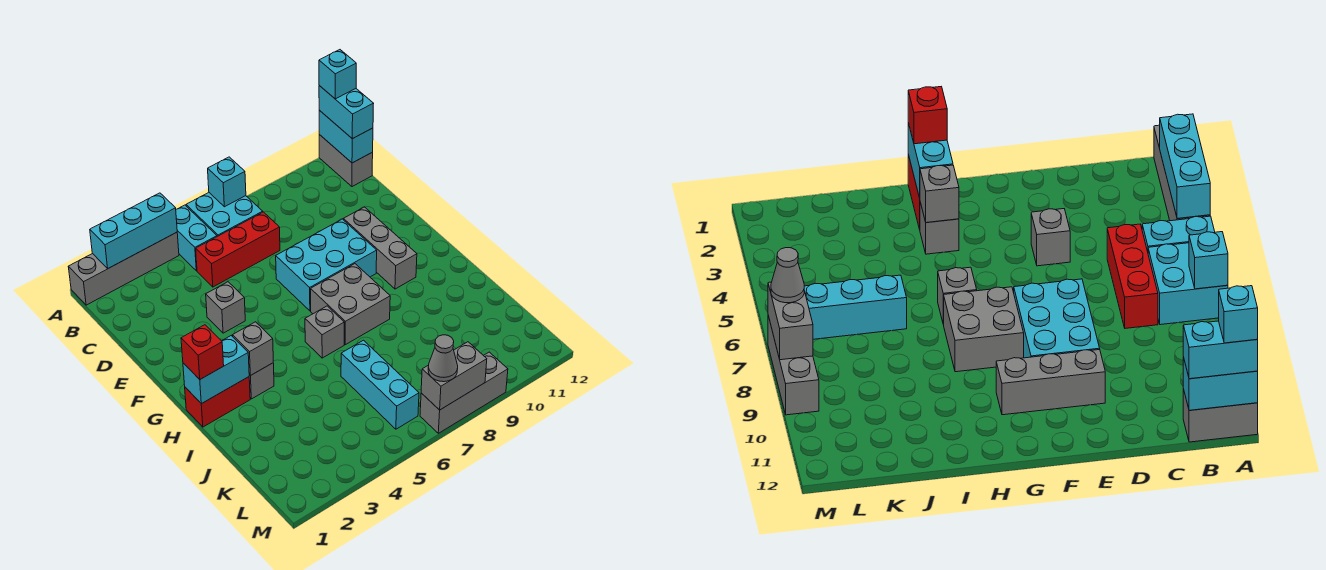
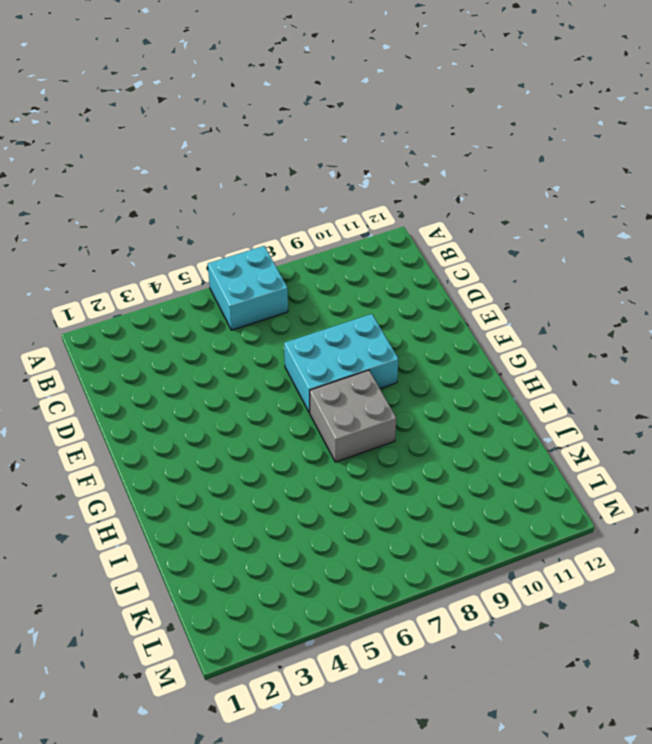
none -> grey 1x4 brick [68,232,179,305]
none -> cyan 1x2 brick [176,205,217,271]
none -> grey 1x2 brick [319,135,373,187]

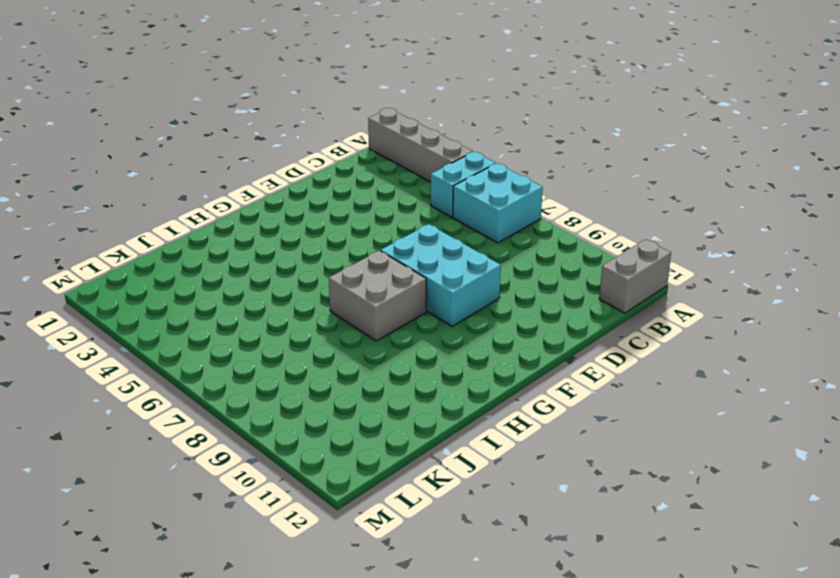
none -> red 1x3 brick [196,212,280,287]
none -> grey 1x1 brick [206,282,245,333]
none -> grey 1x3 brick [343,207,417,289]

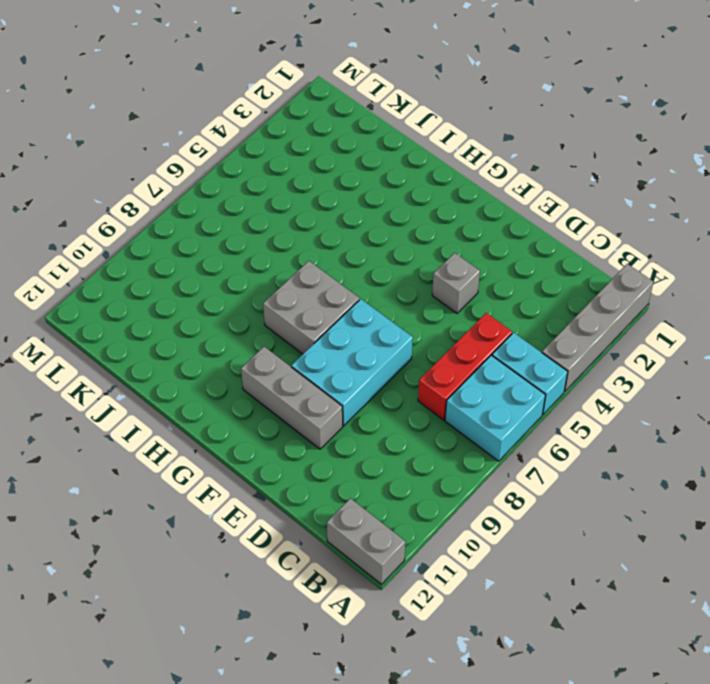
none -> red 1x2 brick [185,377,250,427]
none -> grey 1x1 brick [249,363,274,399]
none -> grey 1x1 brick [305,306,344,358]

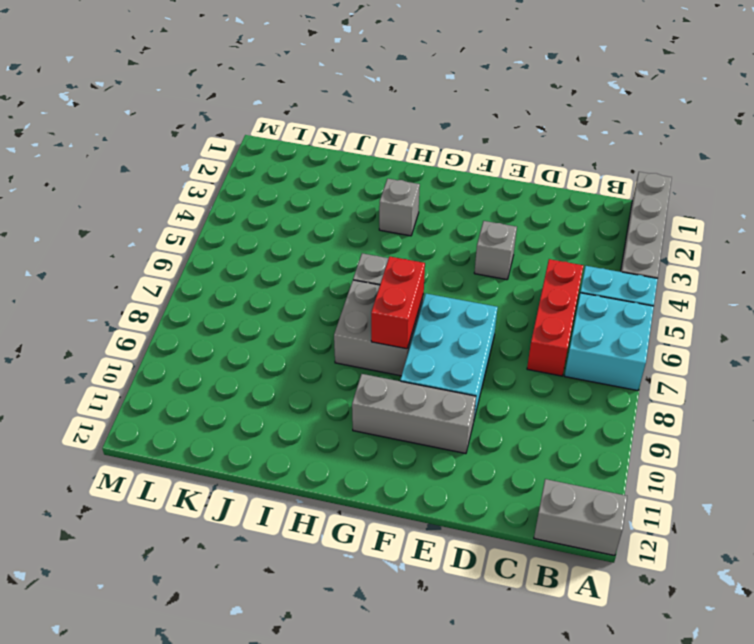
red 1x2 brick [371,257,425,349] -> red 1x2 brick moved to [185,377,250,427]
none -> cyan 1x3 brick [341,340,419,429]
none -> grey 1x3 brick [420,352,508,433]
none -> cyan 1x3 brick [90,193,177,268]

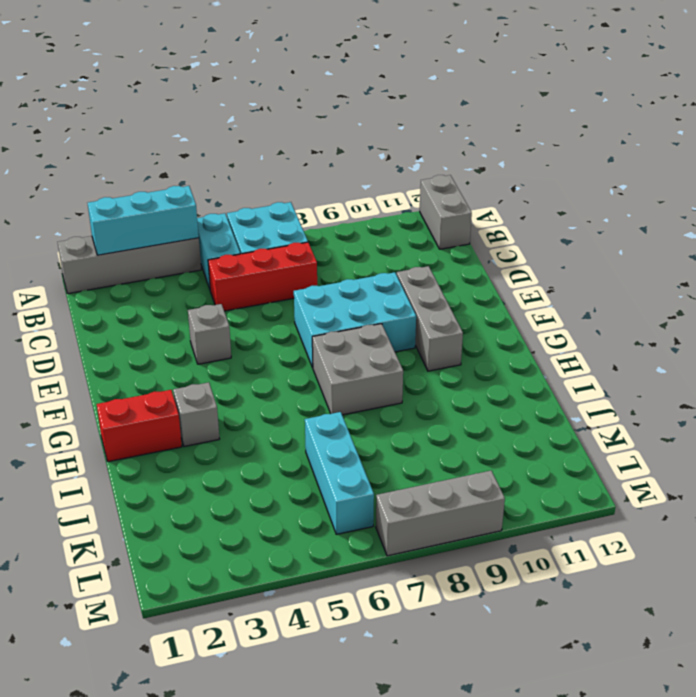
none -> grey 1x1 brick [305,306,344,358]
none -> cyan 1x1 brick [208,157,246,207]
none -> cyan 1x2 brick [319,110,373,163]

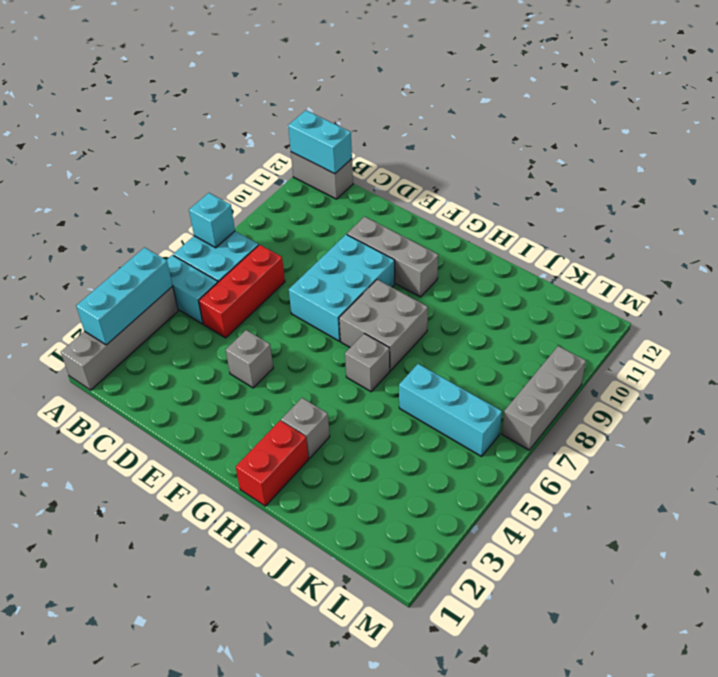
none -> cyan 1x2 brick [183,336,249,404]
none -> grey 1x1 brick [232,322,273,376]
none -> grey 1x2 brick [421,342,487,410]

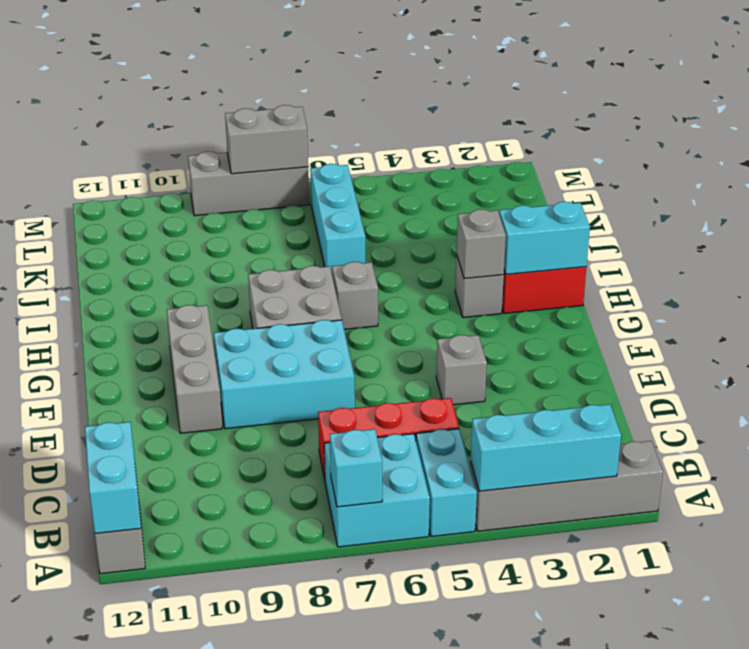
none -> cyan 1x2 brick [319,86,374,139]
none -> red 1x1 brick [181,325,224,379]
none -> grey 1x1 cone [428,335,458,382]

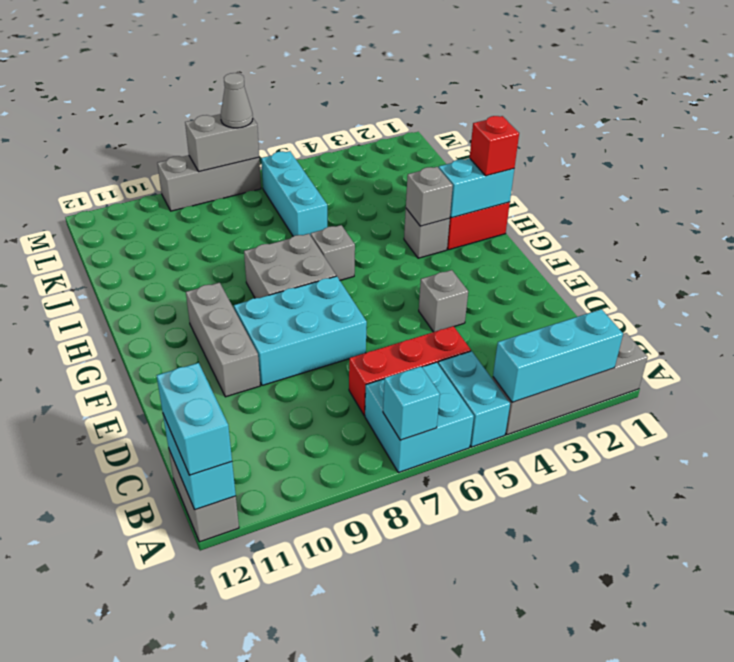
none -> cyan 1x1 brick [319,50,356,99]

